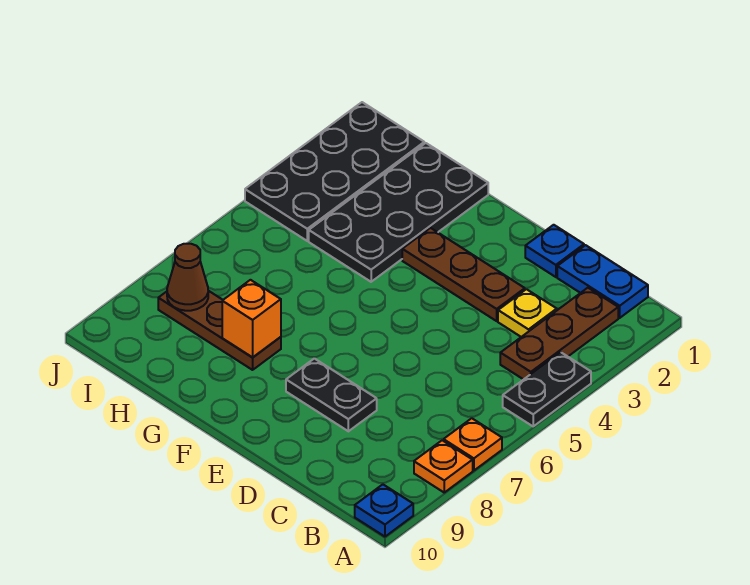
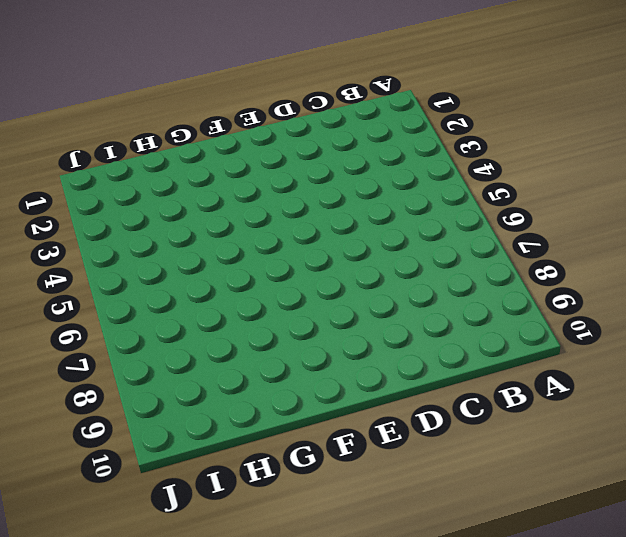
none -> black 1x2 plate [503,352,591,426]
none -> orange 1x1 plate [444,418,502,471]
none -> orange 1x1 plate [414,440,473,492]

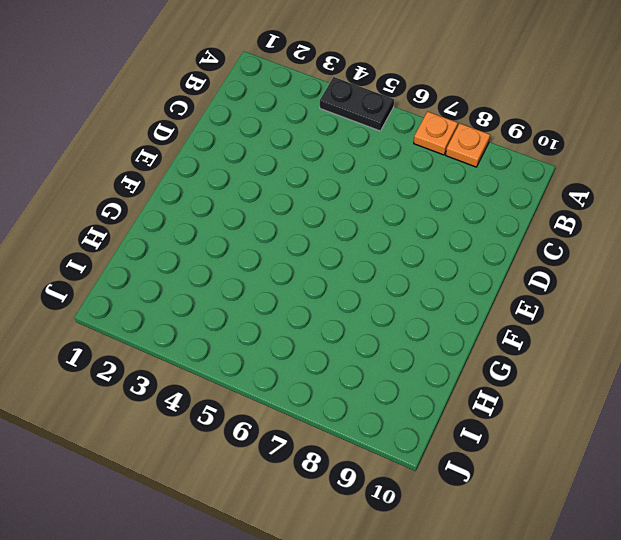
none -> blue 1x1 plate [355,484,413,537]
none -> blue 1x2 plate [557,245,648,318]
none -> brown 1x3 plate [500,288,618,380]

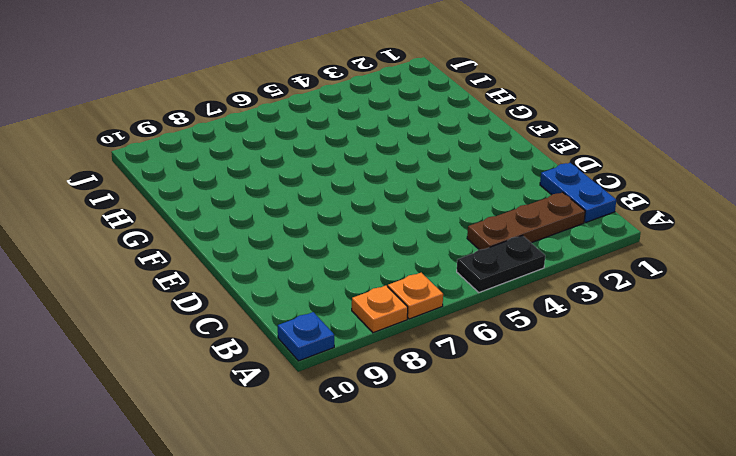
none -> yellow 1x1 plate [498,289,557,337]
none -> blue 1x1 plate [525,225,584,277]
none -> brown 1x3 plate [402,228,525,321]

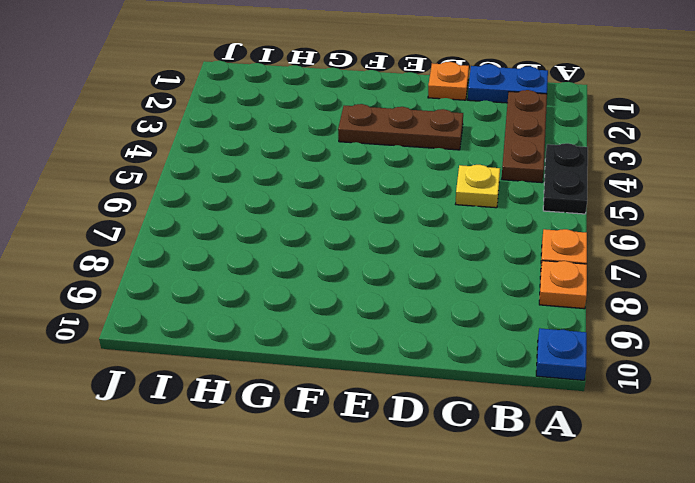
yellow 1x1 plate [456,165,500,208] -> yellow 1x1 plate moved to [498,289,557,337]
orange 1x1 plate [428,62,469,100] -> blue 1x1 plate [525,225,584,277]
none -> black 1x2 plate [286,359,377,431]
none -> black 2x4 plate [309,143,488,282]
none -> brown 1x3 plate [158,291,281,370]

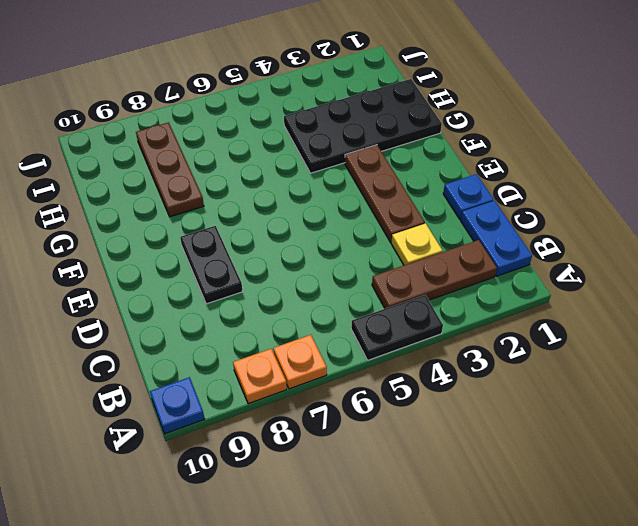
none -> black 2x4 plate [245,102,424,241]
none -> orange 1x1 brick [222,280,281,357]
none -> brown 1x1 cone [167,244,208,311]

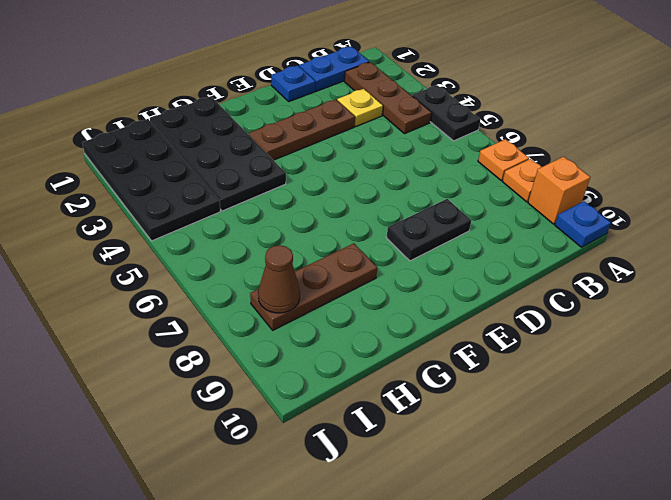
orange 1x1 brick [528,157,590,224] -> orange 1x1 brick moved to [222,280,281,357]

